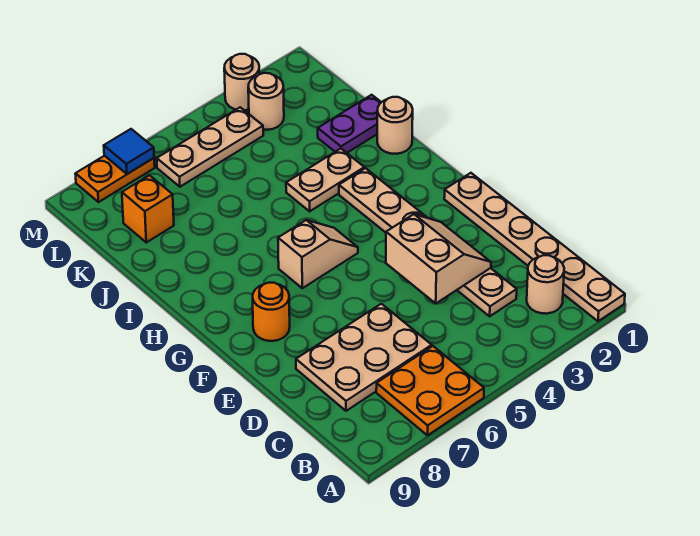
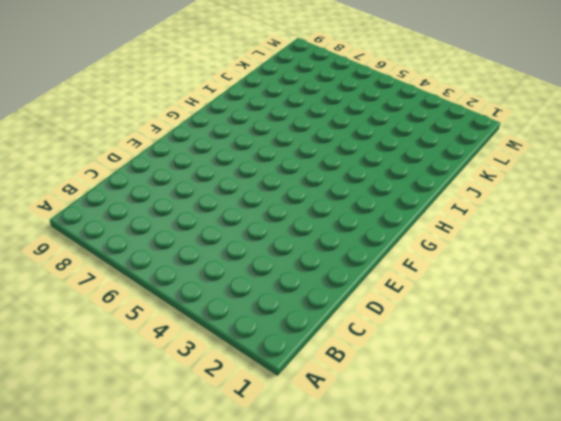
none -> tan 1x6 plate [444,173,625,321]
none -> orange 2x2 plate [376,346,484,435]
none -> tan 1x1 round brick [527,255,564,314]

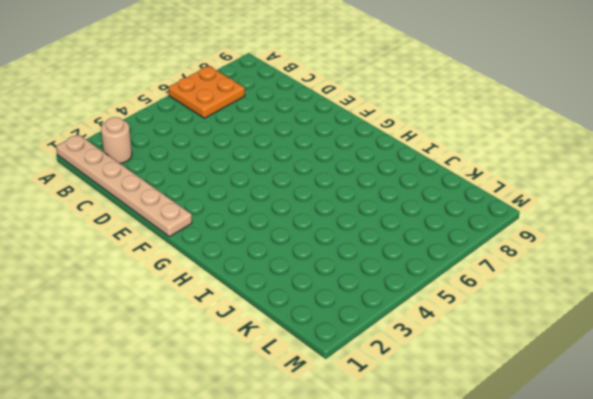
none -> tan 1x6 plate [339,168,517,316]
none -> tan 2x3 plate [296,304,432,411]
none -> orange 1x1 round brick [253,283,290,341]

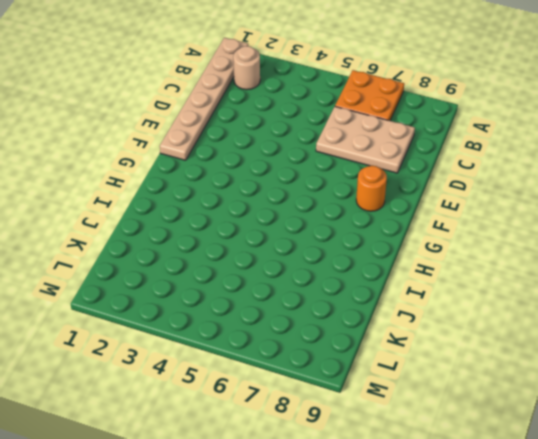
none -> tan 1x6 plate [339,168,517,316]
none -> tan 1x2 slope [278,220,358,288]
none -> tan 1x1 round brick [377,97,413,154]

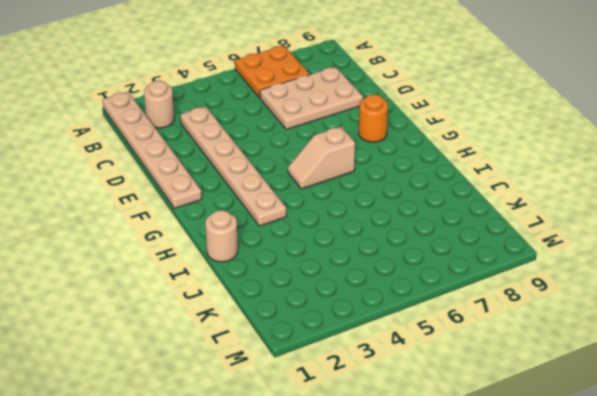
none -> tan 1x2 plate [286,149,364,211]
none -> purple 1x2 plate [318,95,381,153]
none -> orange 1x1 brick [122,175,174,242]

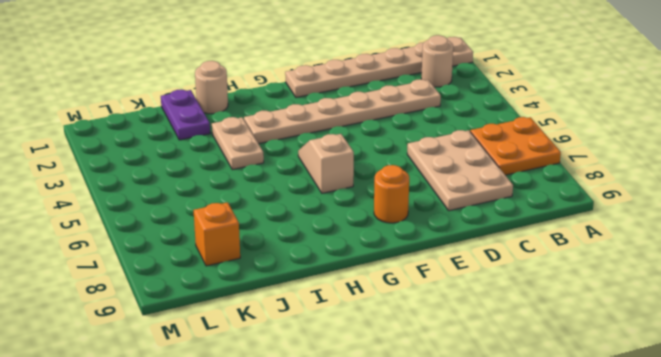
none -> tan 1x1 round brick [248,73,284,130]
none -> tan 1x3 plate [157,107,263,187]
none -> tan 1x1 round brick [224,54,260,110]

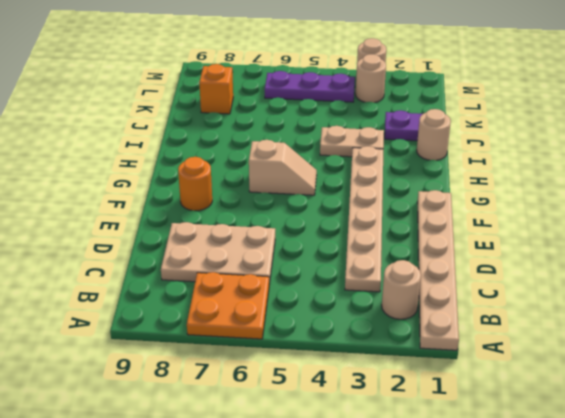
purple 1x3 plate [265,71,355,102] -> tan 1x3 plate [157,107,263,187]
none -> orange 1x2 plate [76,156,155,202]
none -> tan 2x2 slope [386,214,491,304]
none -> blue 1x1 tile [104,129,154,174]

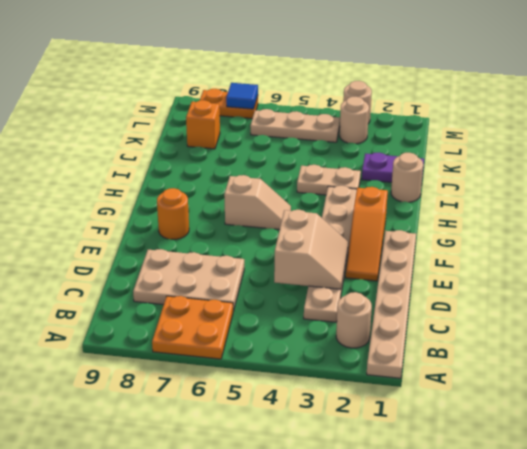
orange 1x3 slope [346,187,388,281] -> none

